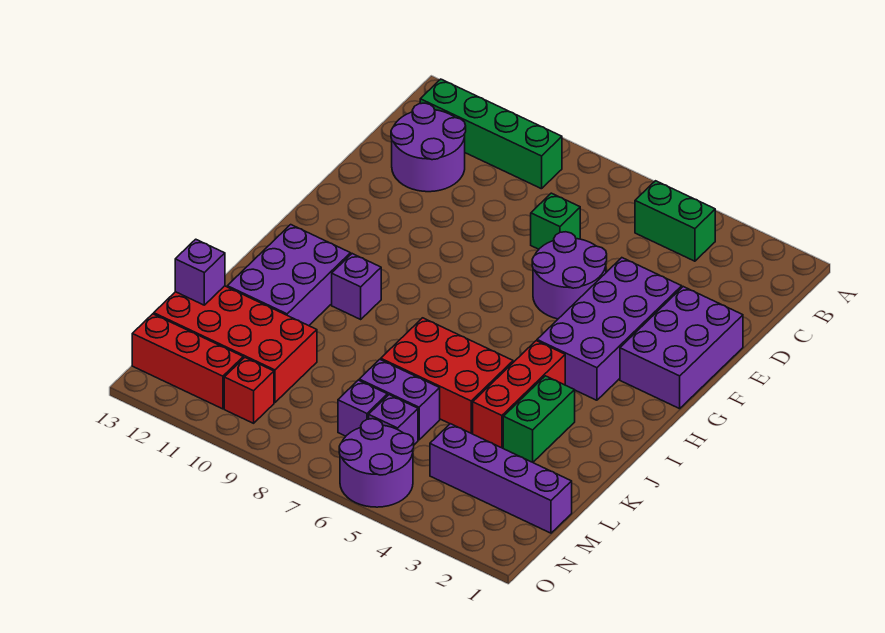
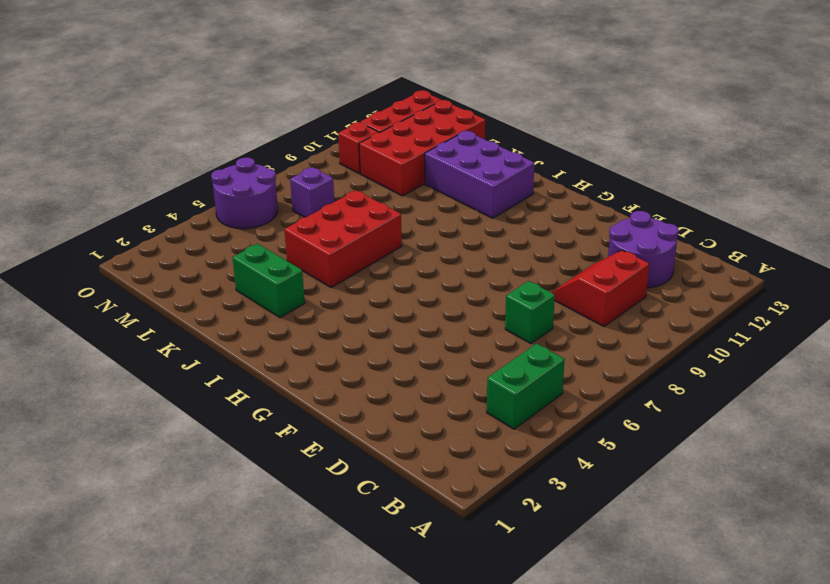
red 2x2 slope [551,250,649,327] -> none
none -> green 1x4 brick [420,79,562,189]
none -> purple 2x3 brick [620,287,743,409]
none -> purple 2x4 brick [537,258,682,400]

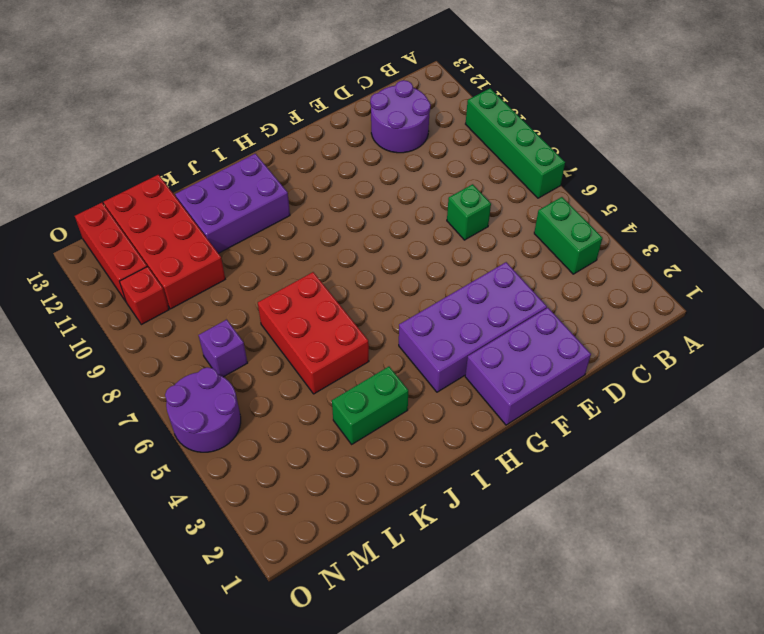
green 1x4 brick [466,88,565,198] -> green 1x4 brick moved to [420,79,562,189]
none -> purple 2x2 round brick [532,232,607,319]
none -> red 1x3 brick [473,341,565,448]
none -> purple 1x1 brick [332,254,381,319]

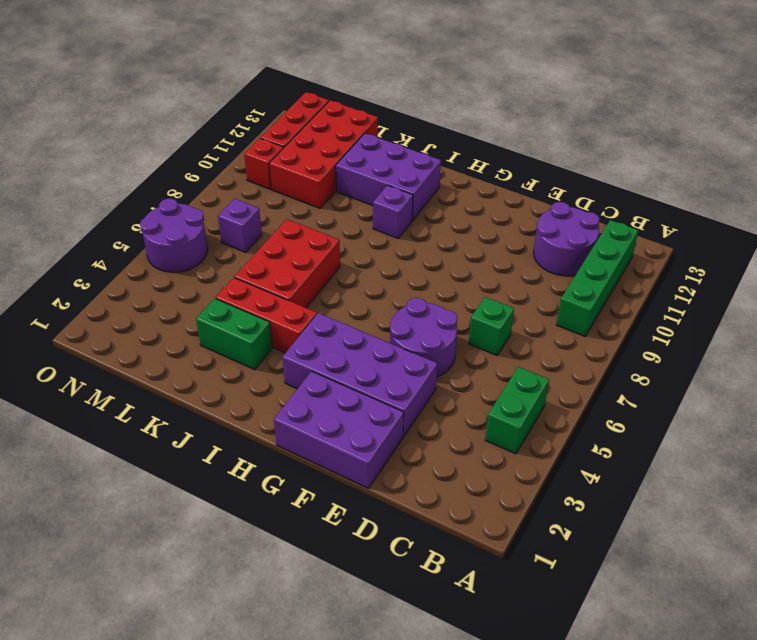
none -> purple 1x2 brick [359,359,440,440]
none -> purple 1x4 brick [430,424,572,533]
none -> purple 1x1 brick [369,395,418,445]

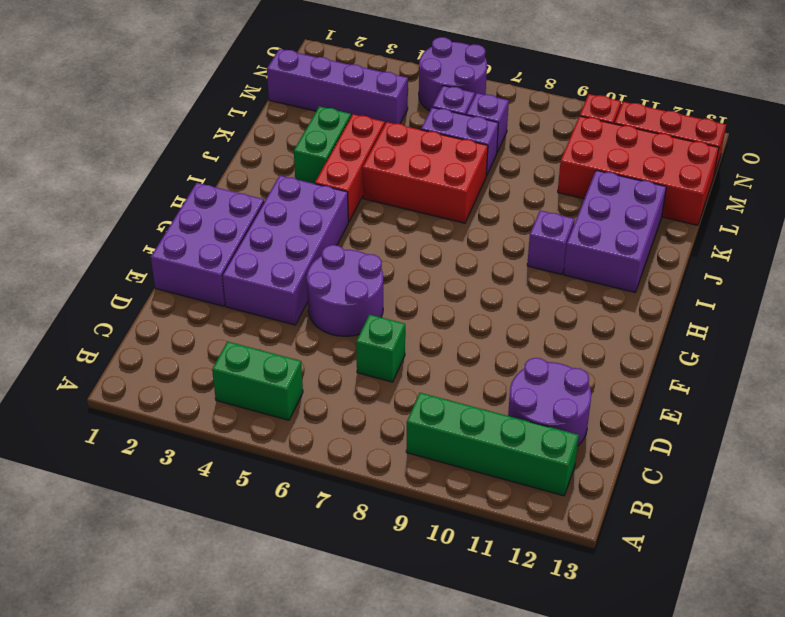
none -> purple 1x1 brick [175,239,225,305]

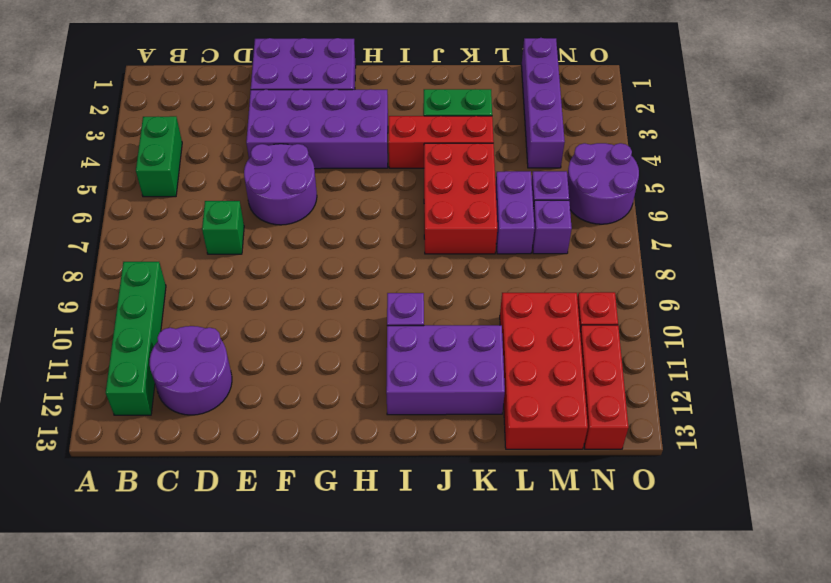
none -> purple 1x1 brick [175,239,225,305]

